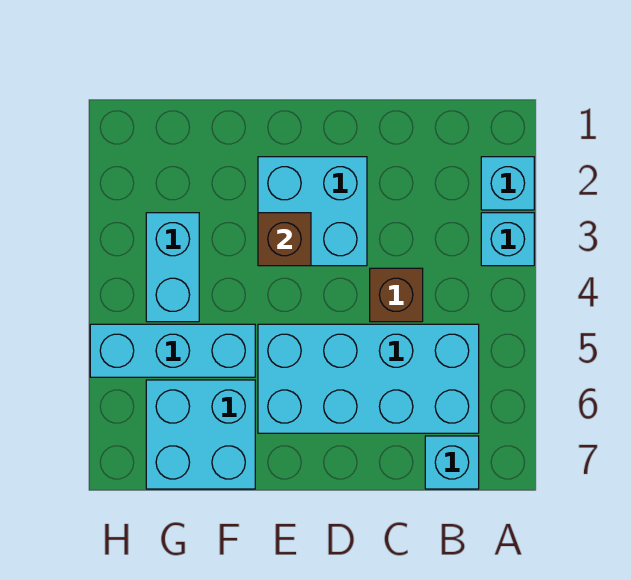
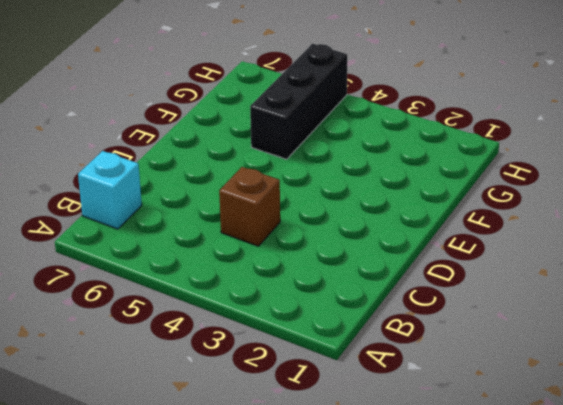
black 1x3 brick [250,44,347,159] -> cyan 1x3 brick [90,324,255,377]
none -> cyan 1x1 brick [481,157,534,210]
none -> cyan 1x1 brick [481,213,534,266]

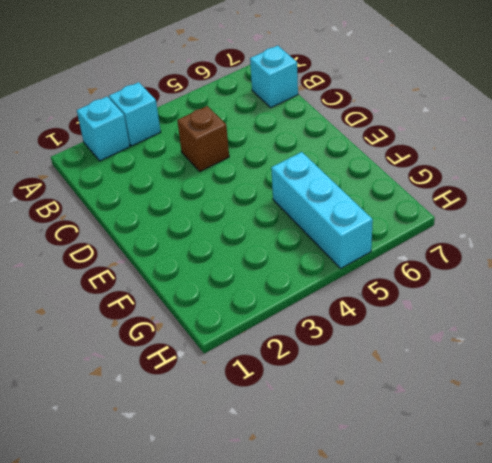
none -> cyan 2x4 brick [258,324,479,433]
none -> cyan 2x2 brick [258,157,367,266]

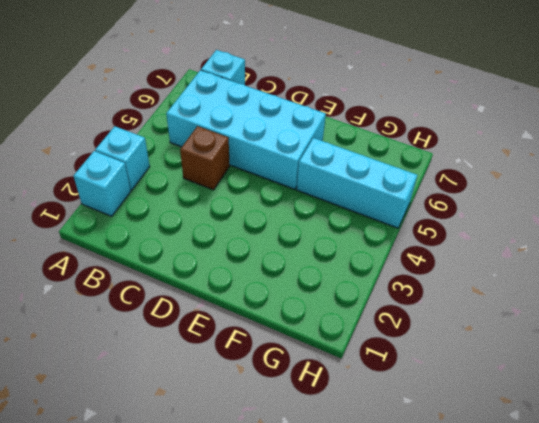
none -> cyan 2x2 brick [258,157,367,266]
none -> cyan 2x2 brick [146,380,255,489]

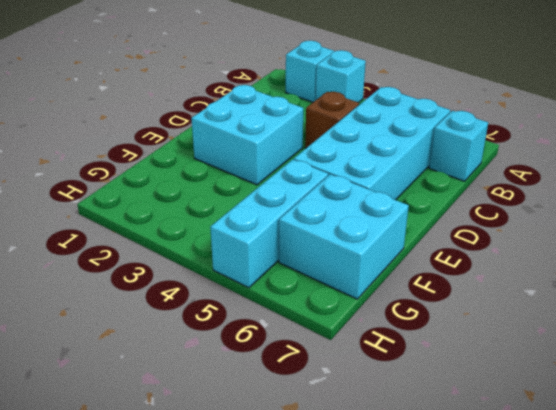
none -> cyan 1x2 brick [146,213,199,322]
none -> brown 1x1 brick [258,213,311,266]

